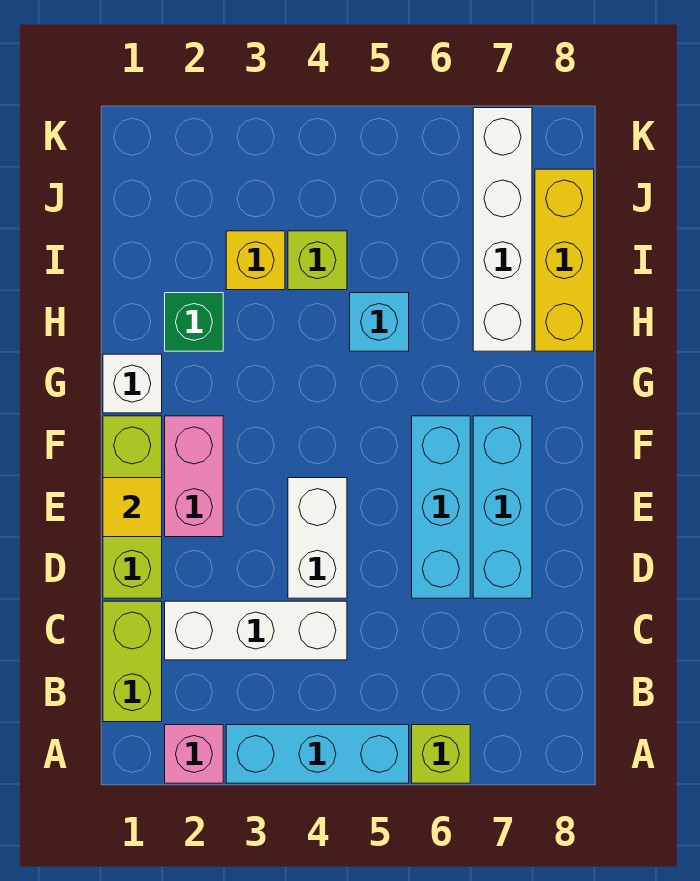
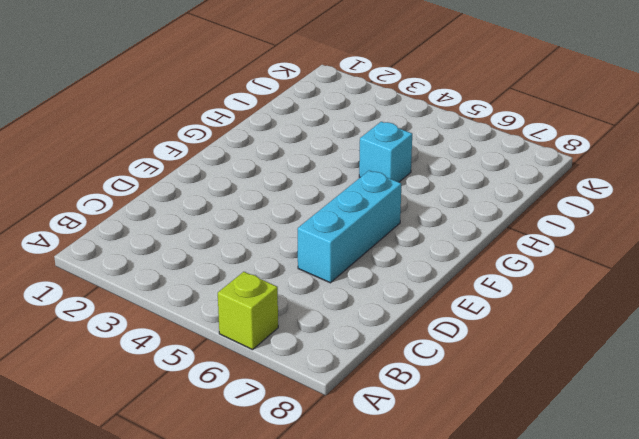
none -> pink 1x1 brick [165,725,223,783]
none -> cyan 1x3 brick [226,725,409,783]
none -> lime 1x2 brick [103,601,162,722]

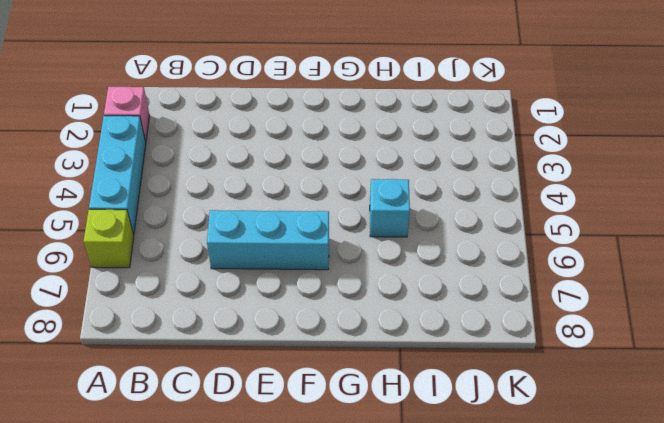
none -> lime 1x2 brick [103,601,162,722]
none -> white 1x3 brick [165,601,347,660]
none -> lime 1x3 brick [103,416,162,598]

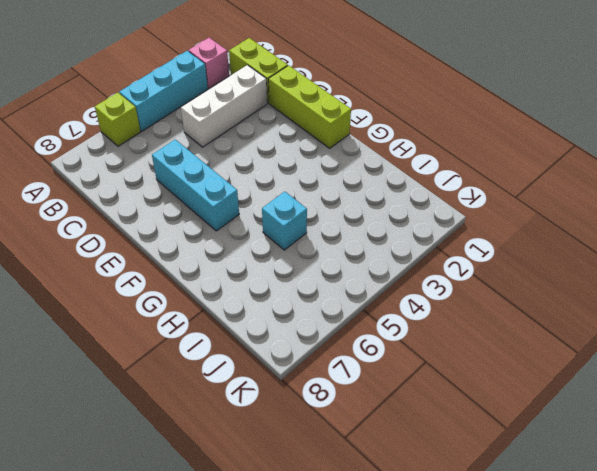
none -> white 1x2 brick [288,478,347,598]
none -> cyan 1x3 brick [473,416,532,598]
none -> pink 1x2 brick [165,416,223,537]

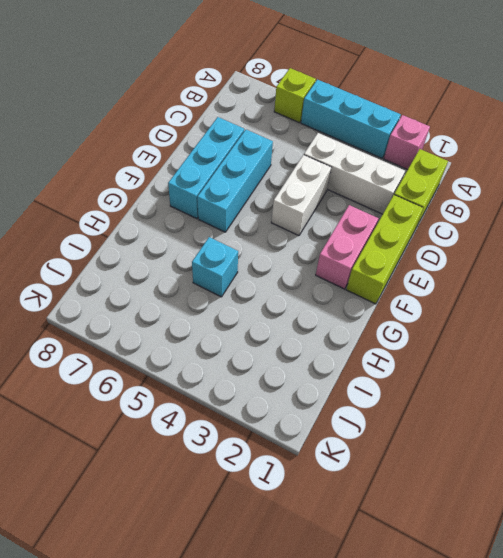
none -> white 1x1 brick [103,354,162,413]
none -> green 1x1 brick [165,293,223,351]
none -> white 1x4 brick [473,108,532,351]

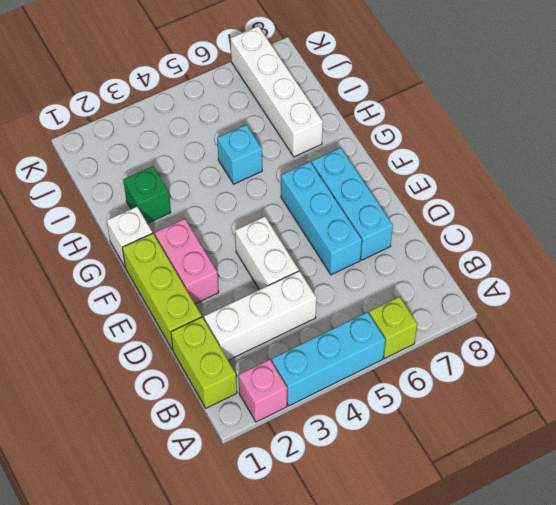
none -> yellow 1x3 brick [535,169,594,351]
none -> yellow 1x1 brick [226,231,285,290]
none -> lime 1x1 brick [288,231,347,290]

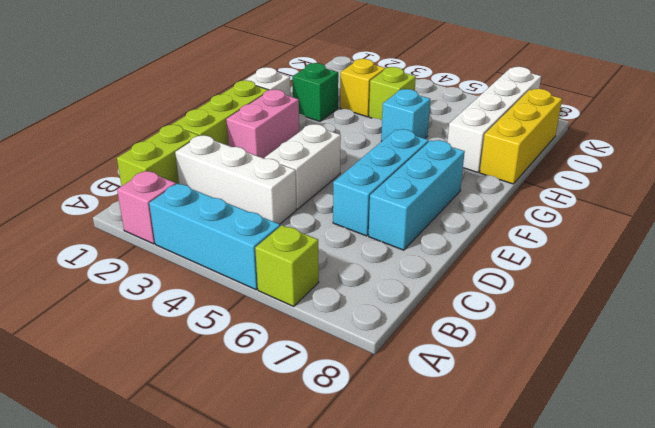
none -> yellow 1x1 tile [103,478,162,537]

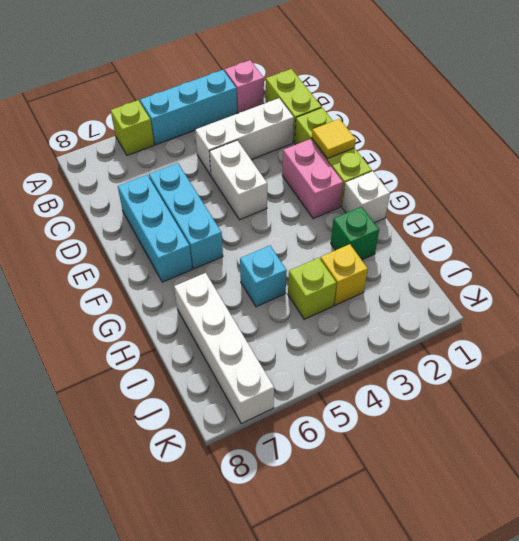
none -> yellow 1x3 brick [535,169,594,351]

